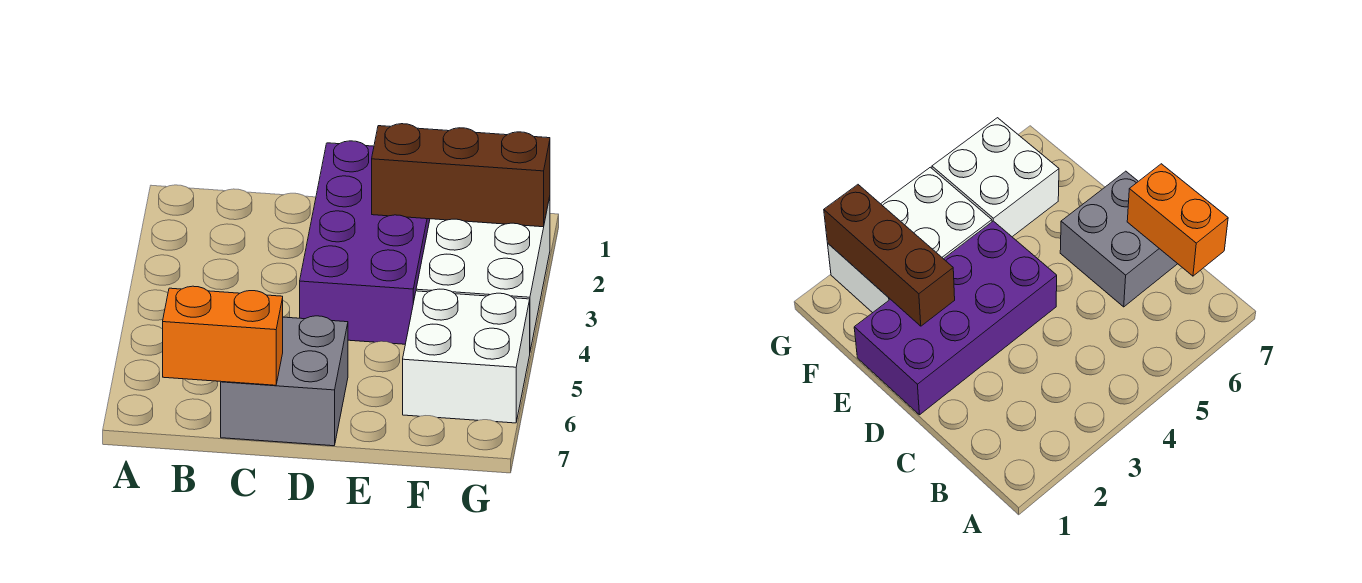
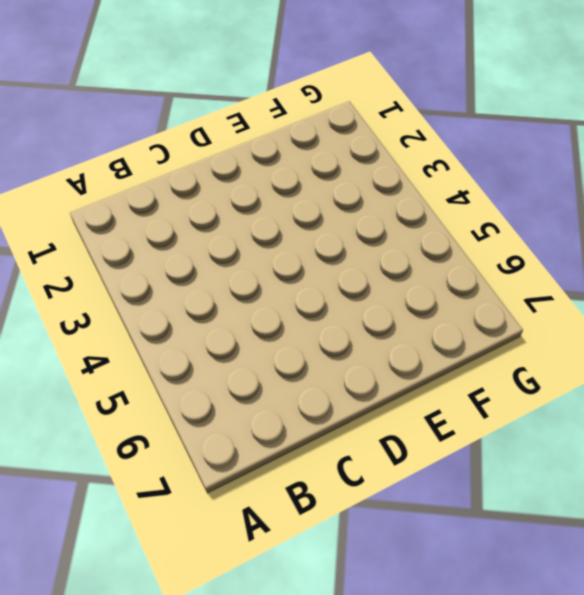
none -> grey 2x2 brick [221,316,348,446]
none -> purple 2x4 brick [300,141,430,344]

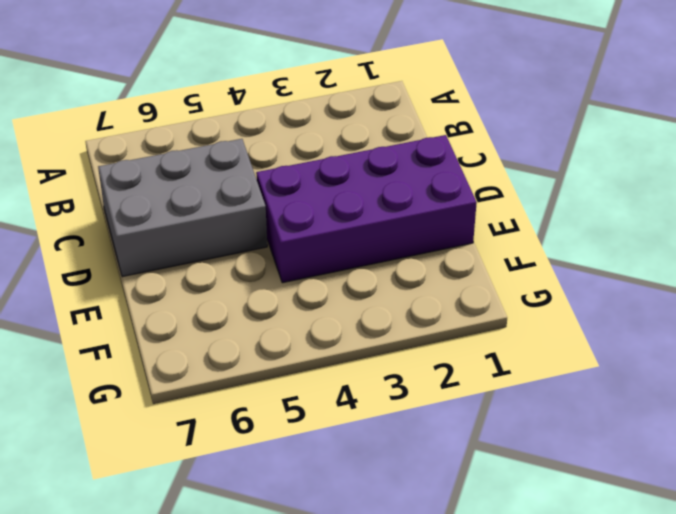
grey 2x3 brick [98,139,267,277] -> grey 2x2 brick [221,316,348,446]
none -> white 2x3 brick [416,197,550,351]
none -> white 2x2 brick [403,289,530,423]

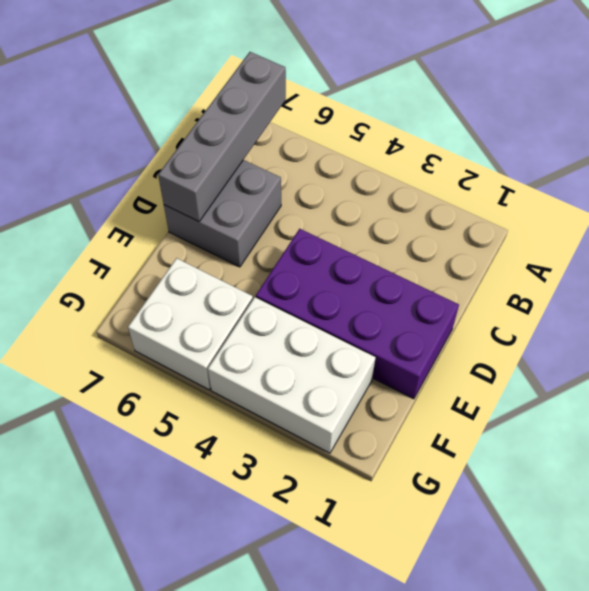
grey 1x4 brick [158,52,286,222] -> orange 1x2 brick [163,286,283,385]
none -> brown 1x3 brick [372,124,550,227]

